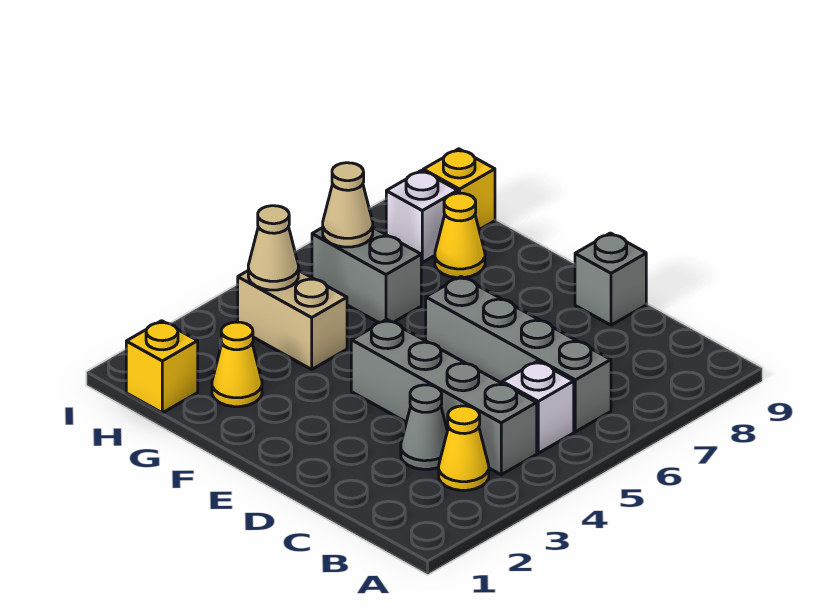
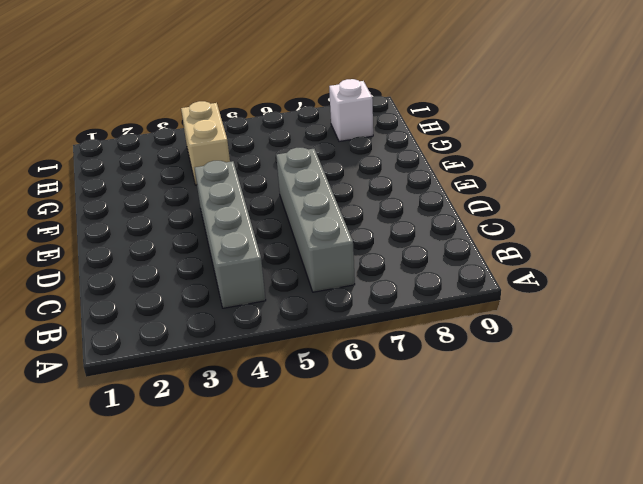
none -> yellow 1x1 cone [439,406,489,490]
none -> white 1x1 brick [502,361,574,453]
none -> grey 1x1 cone [401,385,447,469]

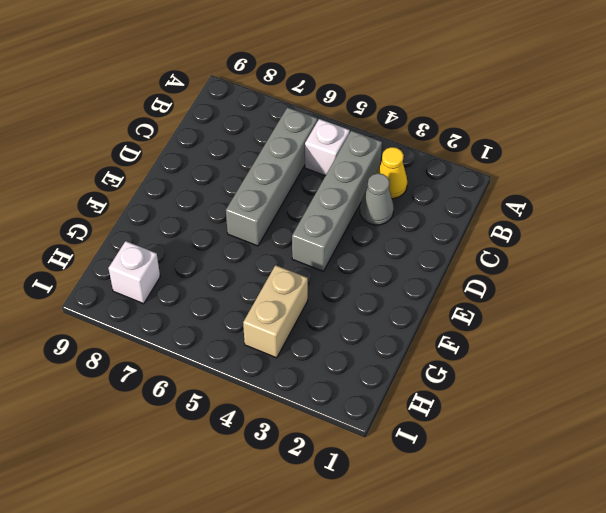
none -> grey 1x1 brick [575,233,646,325]
none -> yellow 1x1 cone [212,322,262,407]
none -> grey 1x2 brick [312,228,421,323]

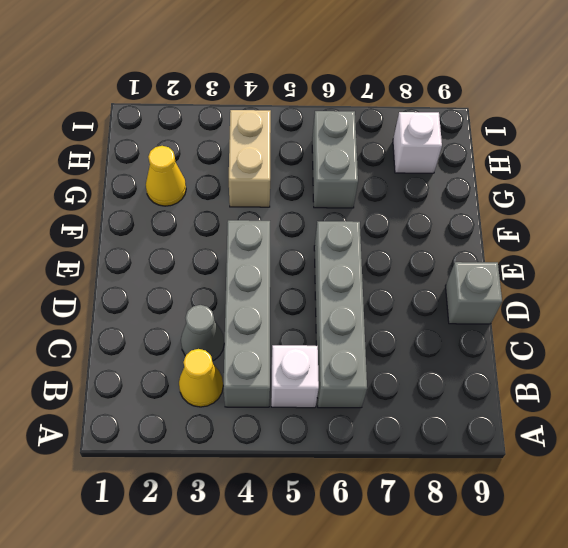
none -> yellow 1x1 cone [435,193,485,278]
none -> yellow 1x1 brick [126,321,198,413]
none -> yellow 1x1 brick [423,149,495,230]

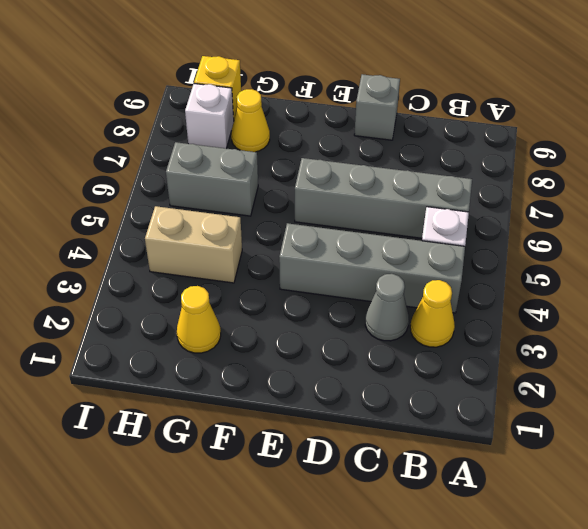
none -> yellow 1x1 brick [126,321,198,413]
none -> tan 1x1 cone [248,206,298,290]
none -> tan 1x1 cone [323,163,373,247]

